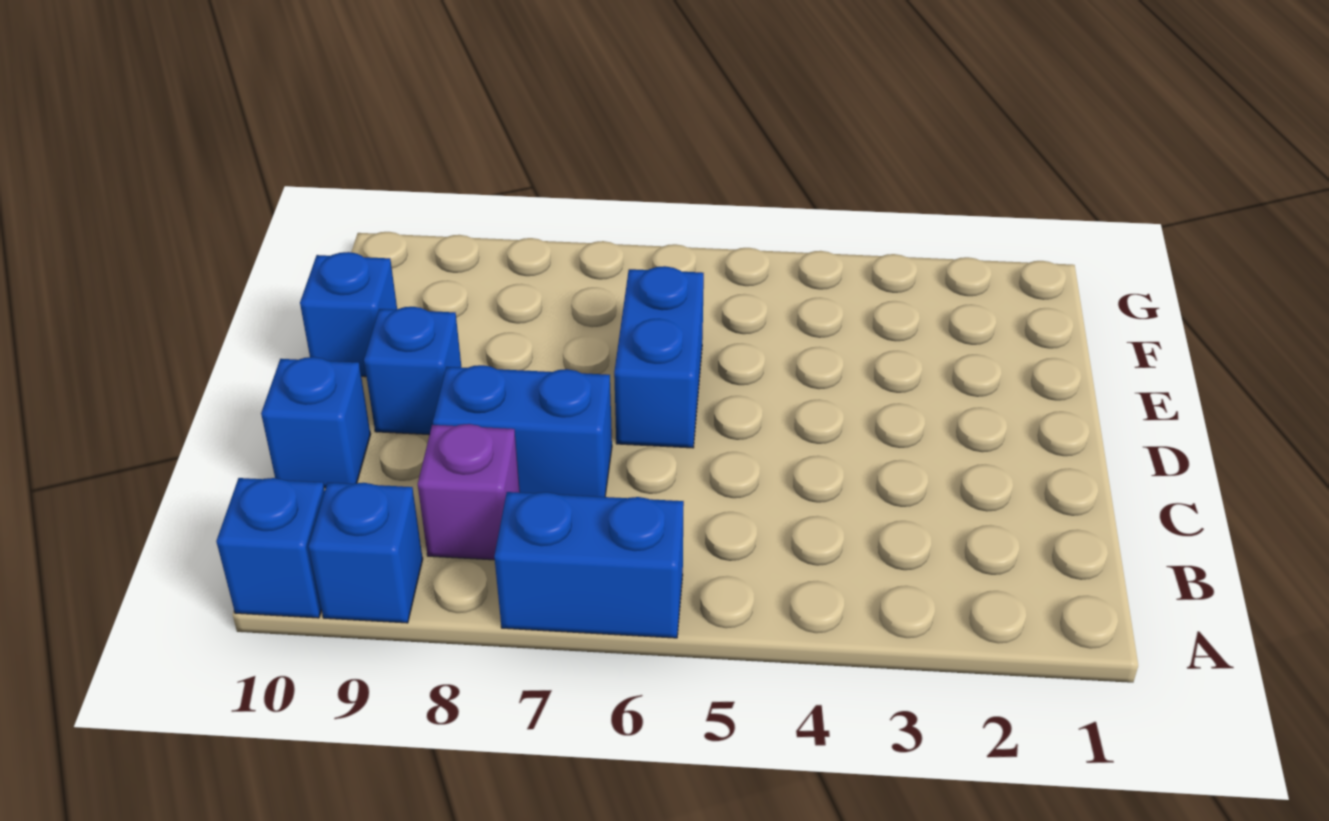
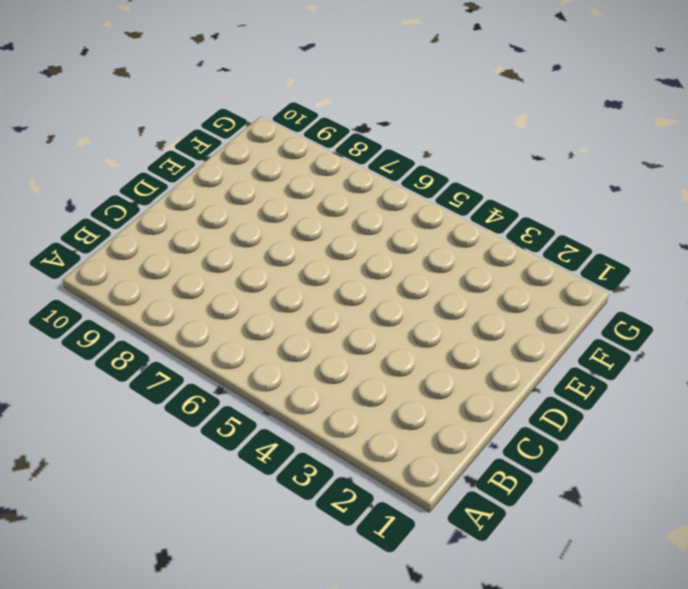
none -> blue 1x2 brick [494,492,684,638]
none -> blue 1x1 brick [309,483,423,623]

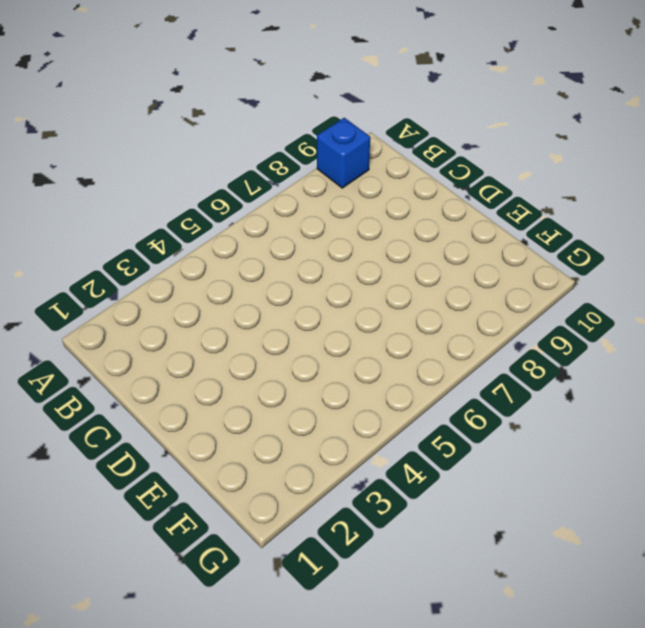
none -> blue 1x2 brick [494,492,684,638]
none -> blue 1x1 brick [216,478,325,618]

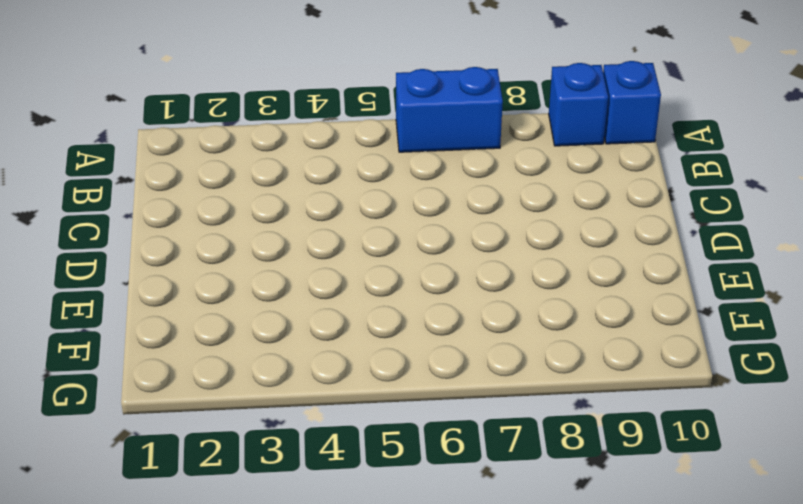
none -> purple 1x1 brick [418,424,520,560]
none -> blue 1x2 brick [433,365,612,497]

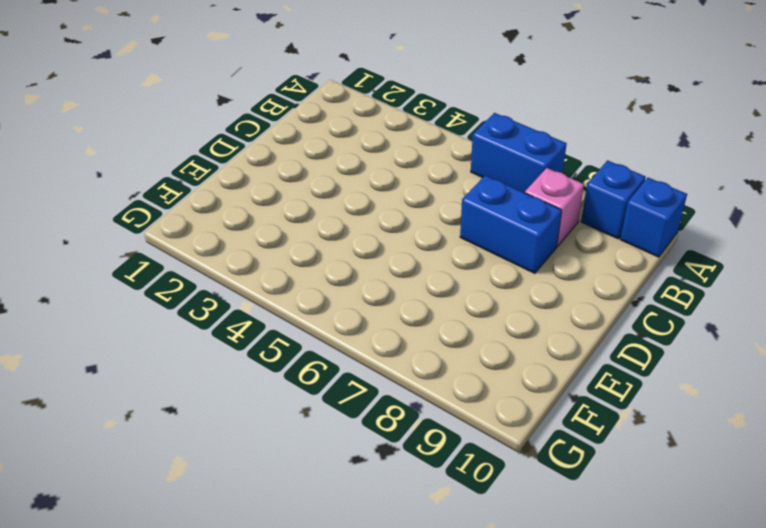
pink 1x1 brick [525,168,584,247] -> purple 1x1 brick [418,424,520,560]
none -> blue 1x1 brick [261,357,371,488]
none -> blue 1x2 brick [614,266,704,448]

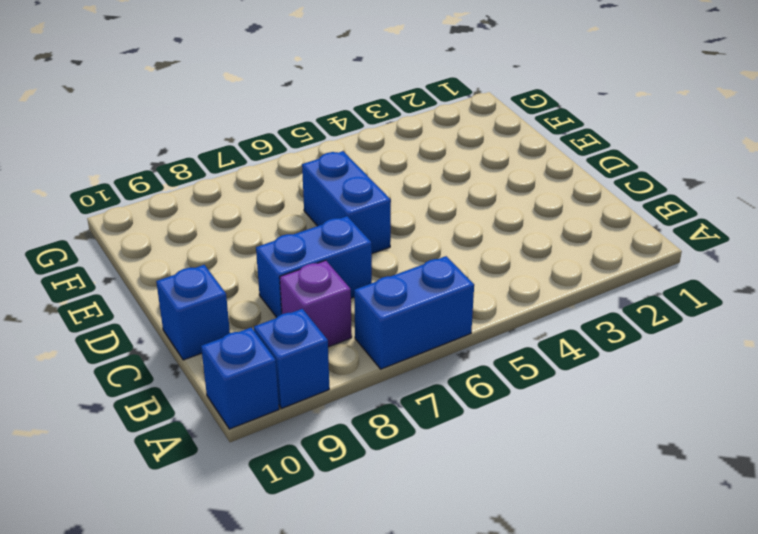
none -> blue 1x1 brick [364,307,461,435]
none -> blue 1x1 brick [300,252,397,377]

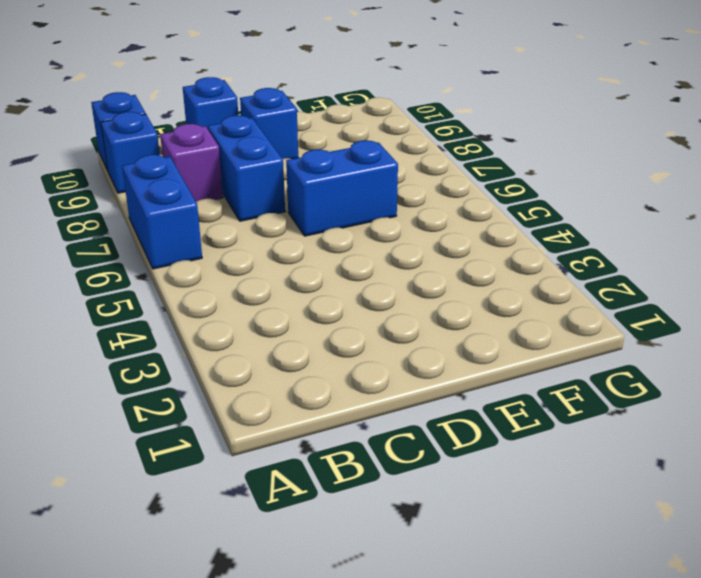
none -> blue 1x1 brick [300,252,397,377]

